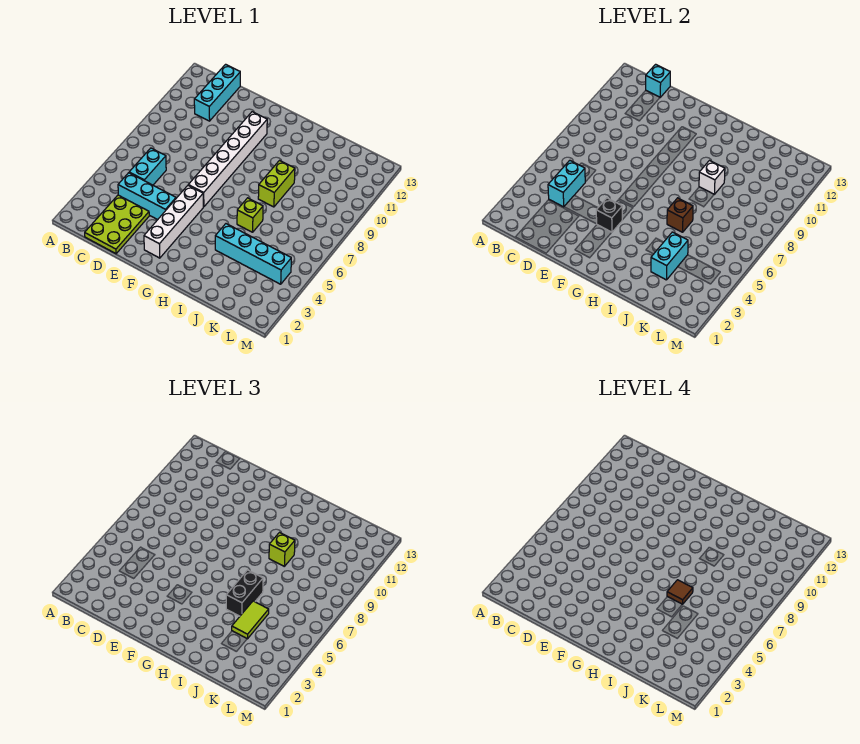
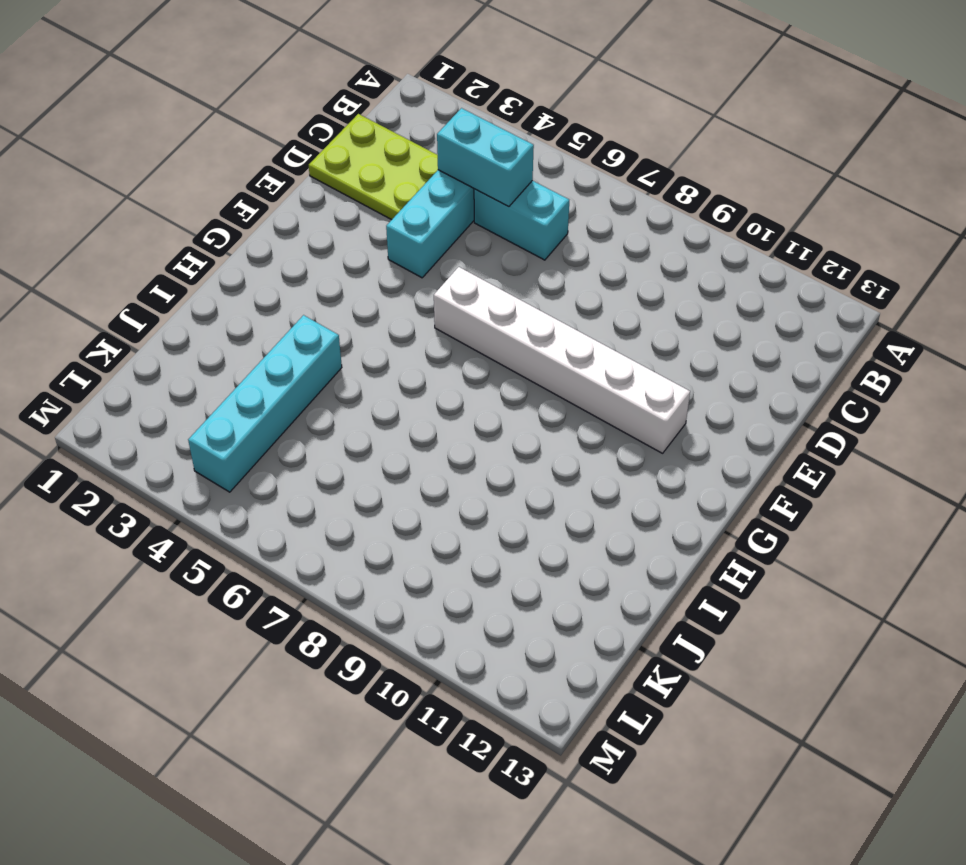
none -> cyan 1x3 brick [194,64,240,121]
none -> white 1x4 brick [144,186,203,258]
none -> lime 1x1 brick [237,198,263,232]

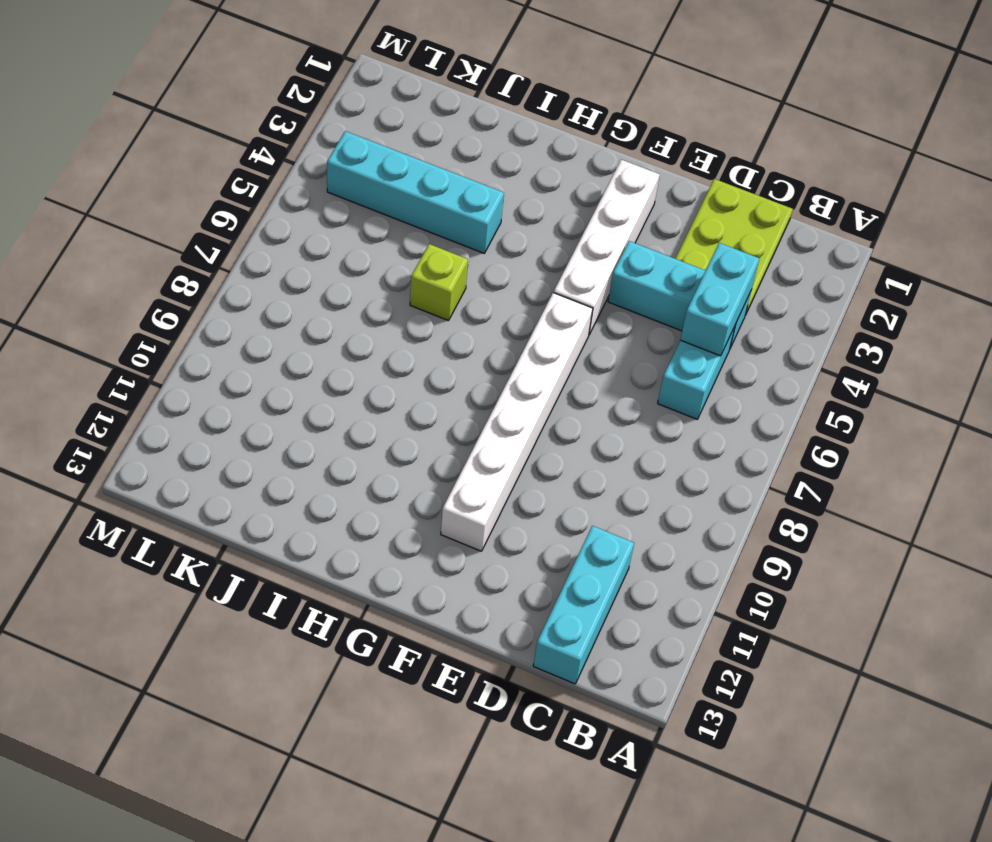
none -> lime 1x2 brick [258,161,295,207]
none -> cyan 1x1 brick [646,64,670,97]
none -> black 1x1 brick [596,198,622,232]

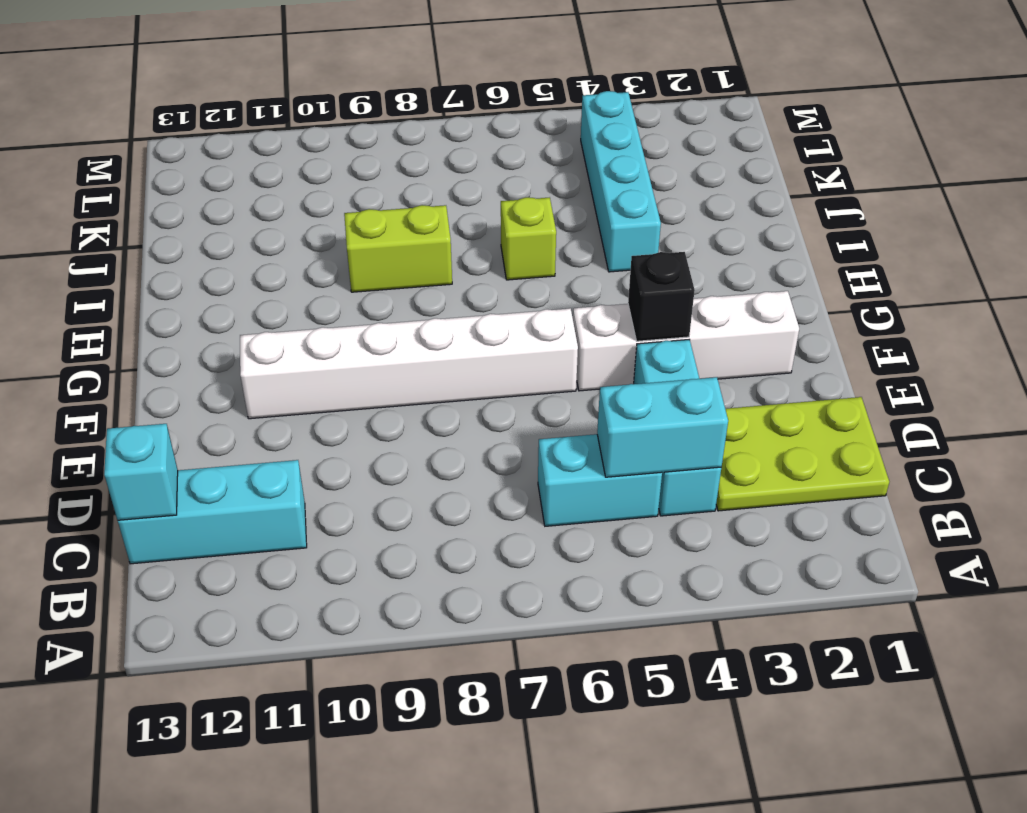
none -> brown 1x1 brick [667,198,693,232]
none -> white 1x1 brick [699,161,725,194]
none -> cyan 1x2 brick [651,232,688,280]

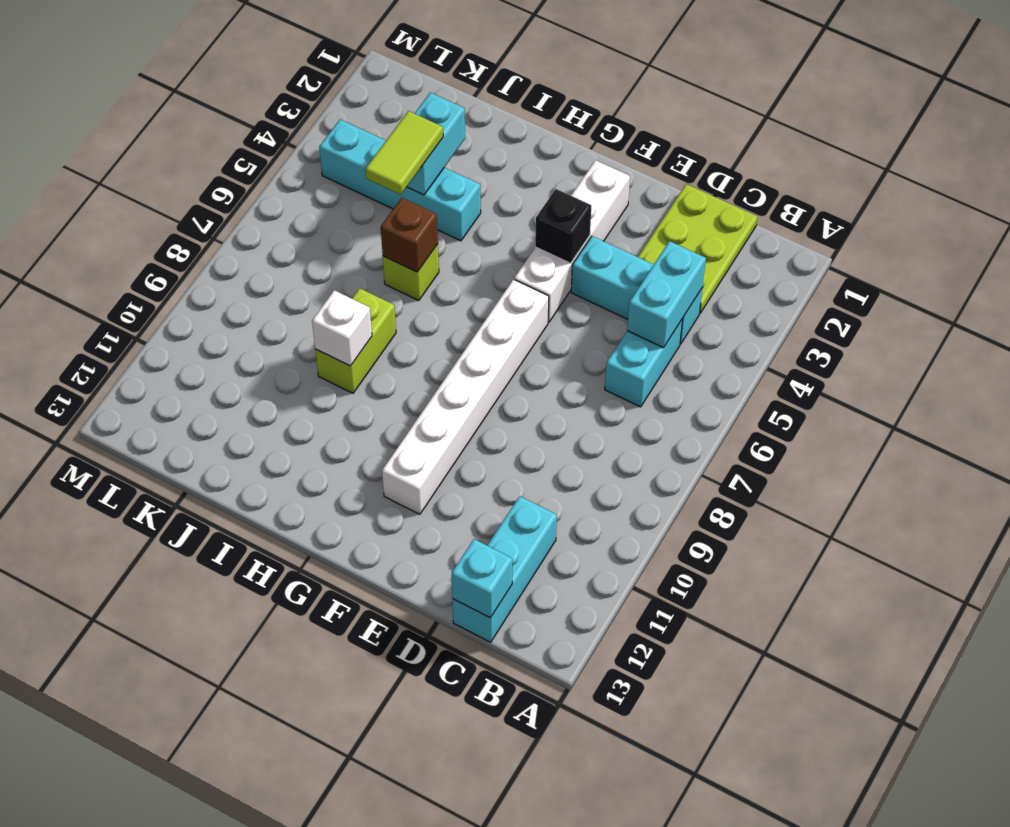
none -> black 1x2 brick [226,570,263,616]
none -> lime 1x1 brick [269,533,295,566]
none -> brown 1x1 tile [667,580,693,604]

